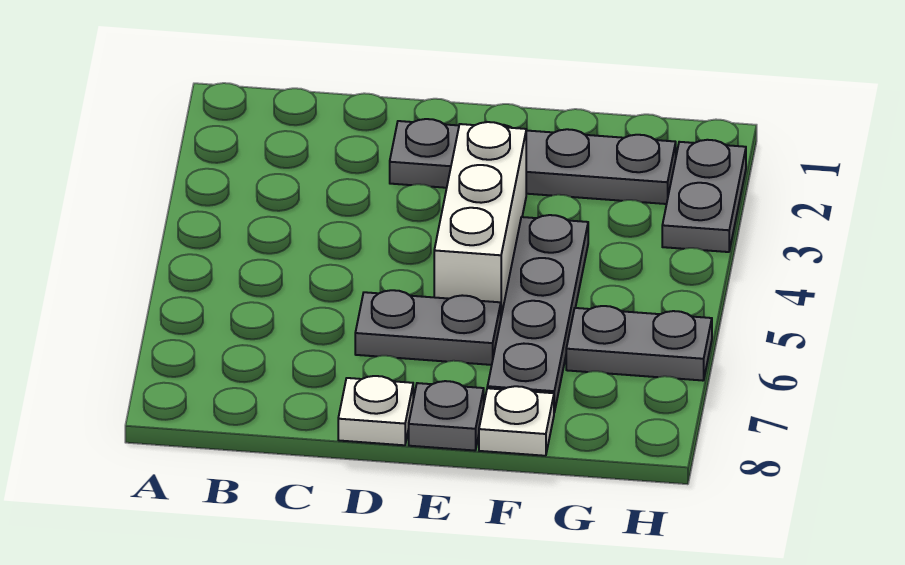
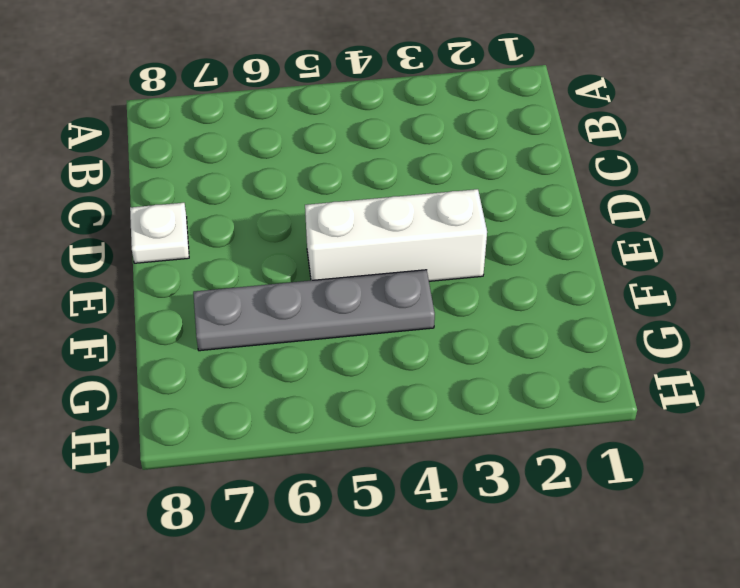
none -> grey 1x4 plate [390,119,676,204]
none -> grey 1x2 plate [355,290,501,365]

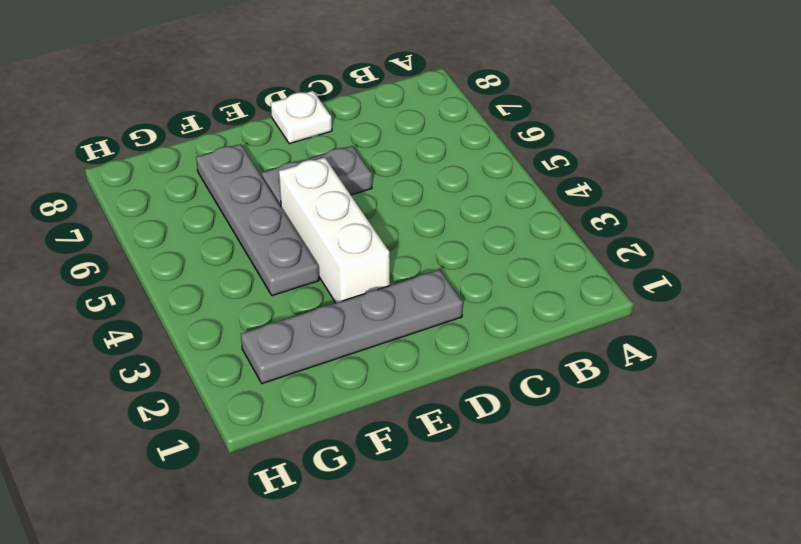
none -> grey 1x1 plate [409,381,484,451]
none -> white 1x1 plate [479,386,554,456]

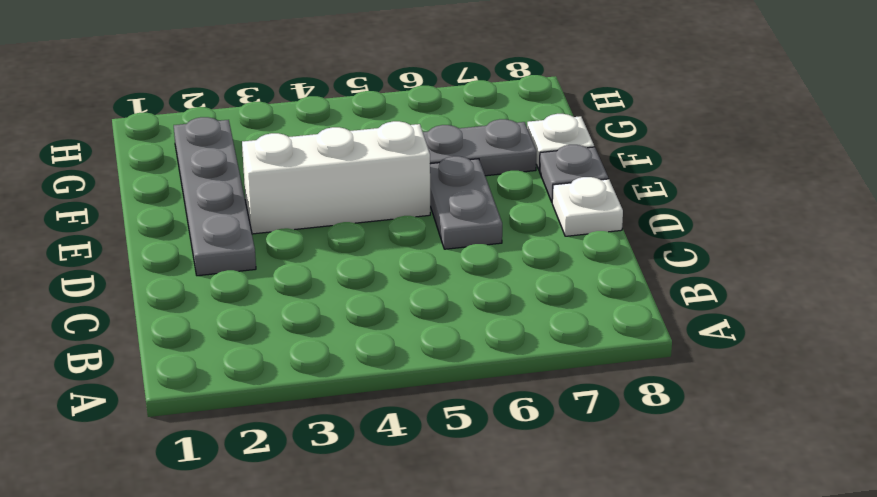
none -> grey 1x2 plate [566,306,712,381]
none -> grey 1x2 plate [662,140,746,252]

